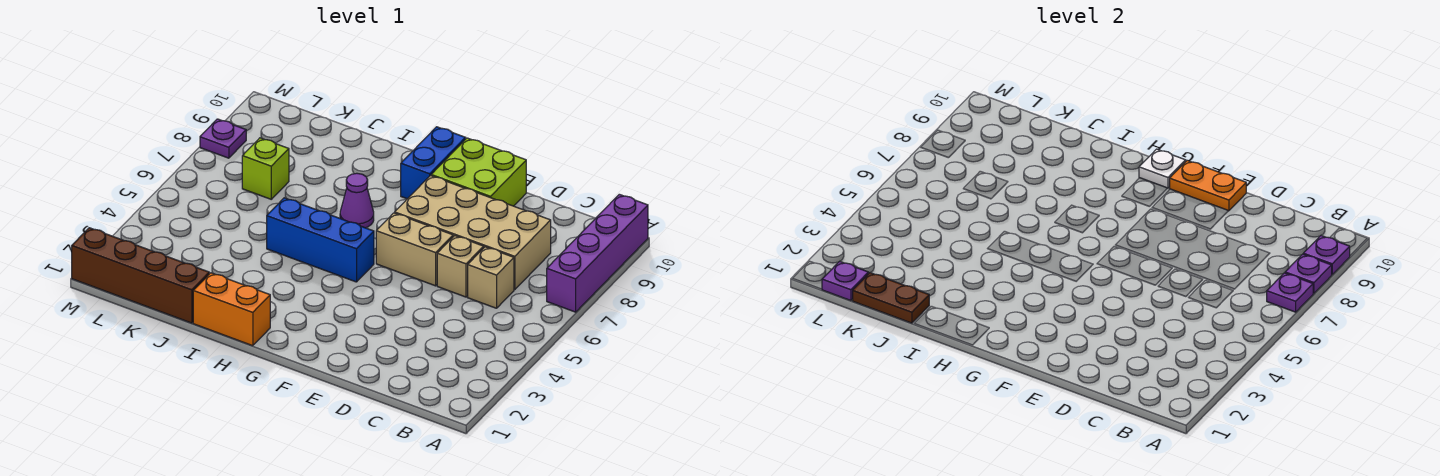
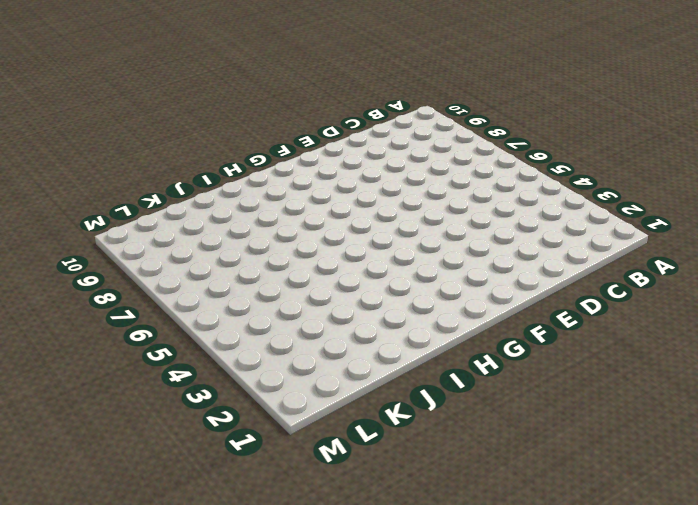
none -> purple 1x4 brick [547,194,648,312]
none -> tan 1x1 brick [468,247,514,308]
none -> tan 2x4 brick [395,176,551,290]

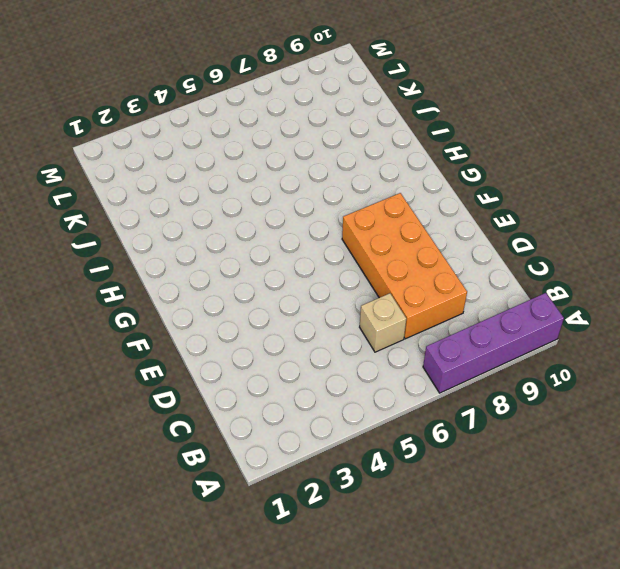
orange 2x4 brick [342,193,467,339] -> tan 2x4 brick [395,176,551,290]
none -> tan 1x1 brick [437,236,484,297]
none -> tan 1x2 brick [376,213,453,286]
none -> lime 2x2 brick [431,138,526,206]

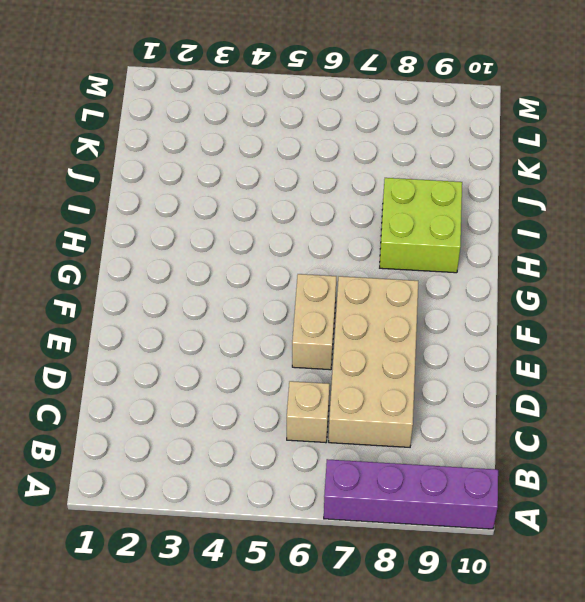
lime 2x2 brick [380,178,462,273] -> lime 2x2 brick moved to [431,138,526,206]
none -> tan 1x1 brick [437,236,484,297]
none -> blue 1x3 brick [267,198,374,282]
none -> blue 1x2 brick [401,127,466,199]

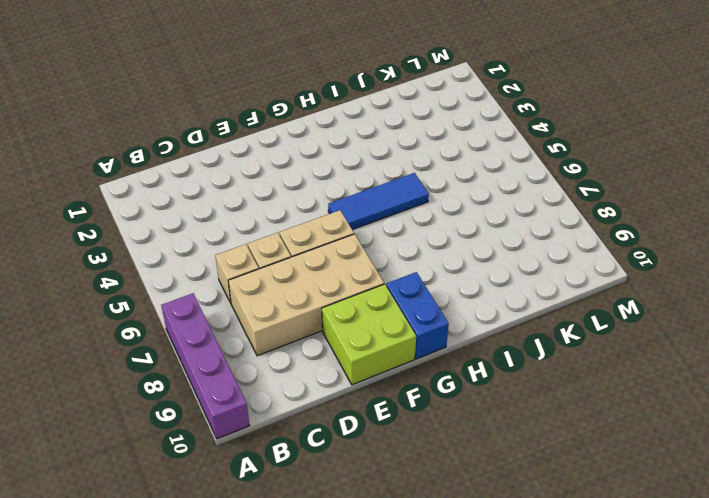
blue 1x3 tile [328,173,429,230] -> blue 1x3 brick [267,198,374,282]
none -> orange 1x2 brick [193,273,270,346]
none -> purple 1x1 cone [340,173,374,228]
none -> brown 1x4 brick [72,228,209,323]

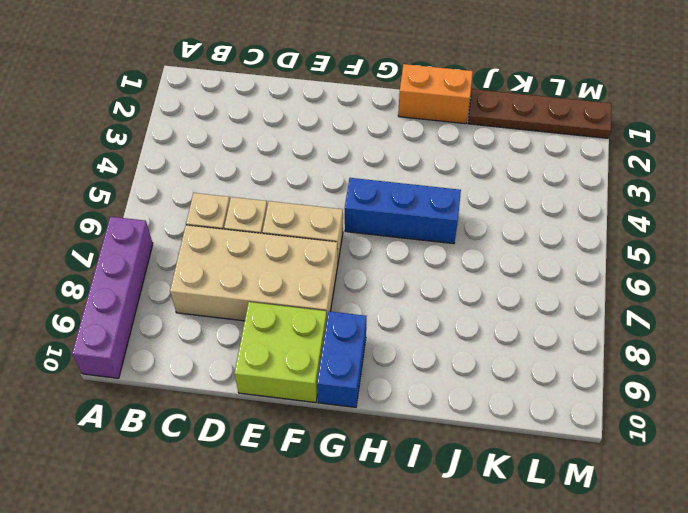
brown 1x4 plate [468,89,611,138] -> brown 1x4 brick [72,228,209,323]
none -> purple 1x1 cone [340,173,374,228]
none -> lime 1x1 brick [242,138,289,199]
none -> purple 1x1 plate [200,119,246,158]

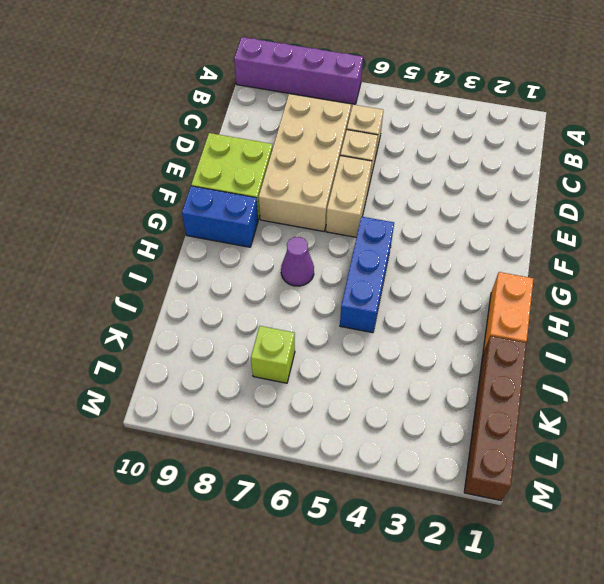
none -> purple 1x1 plate [200,119,246,158]
none -> purple 1x1 plate [1267,273,1313,312]
none -> purple 1x1 plate [1285,254,1332,293]

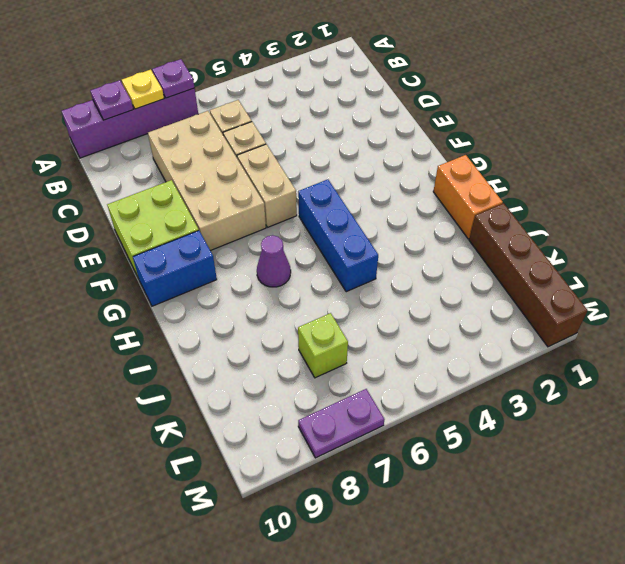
yellow 1x1 plate [122,70,164,109] -> purple 1x1 plate [1285,254,1332,293]
purple 1x2 plate [298,389,385,458] -> purple 1x1 plate [200,119,246,158]
none -> orange 1x2 plate [1170,161,1246,211]
none -> white 1x1 plate [1139,149,1186,188]
none -> brown 1x2 plate [853,273,929,323]

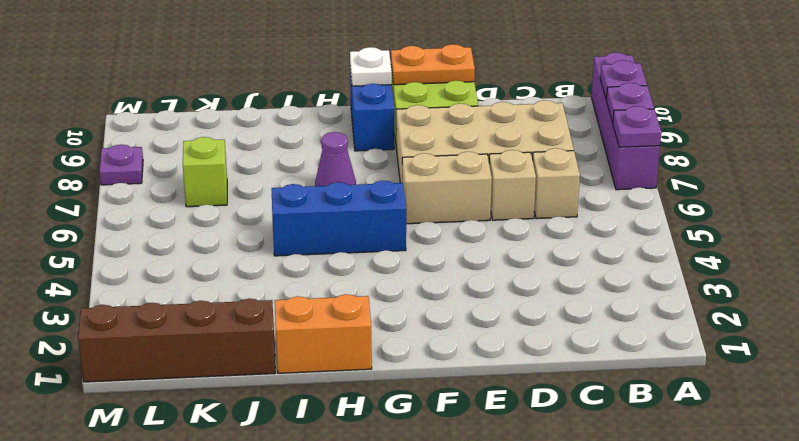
none -> brown 1x2 plate [853,273,929,323]
none -> purple 1x1 plate [822,261,869,301]

